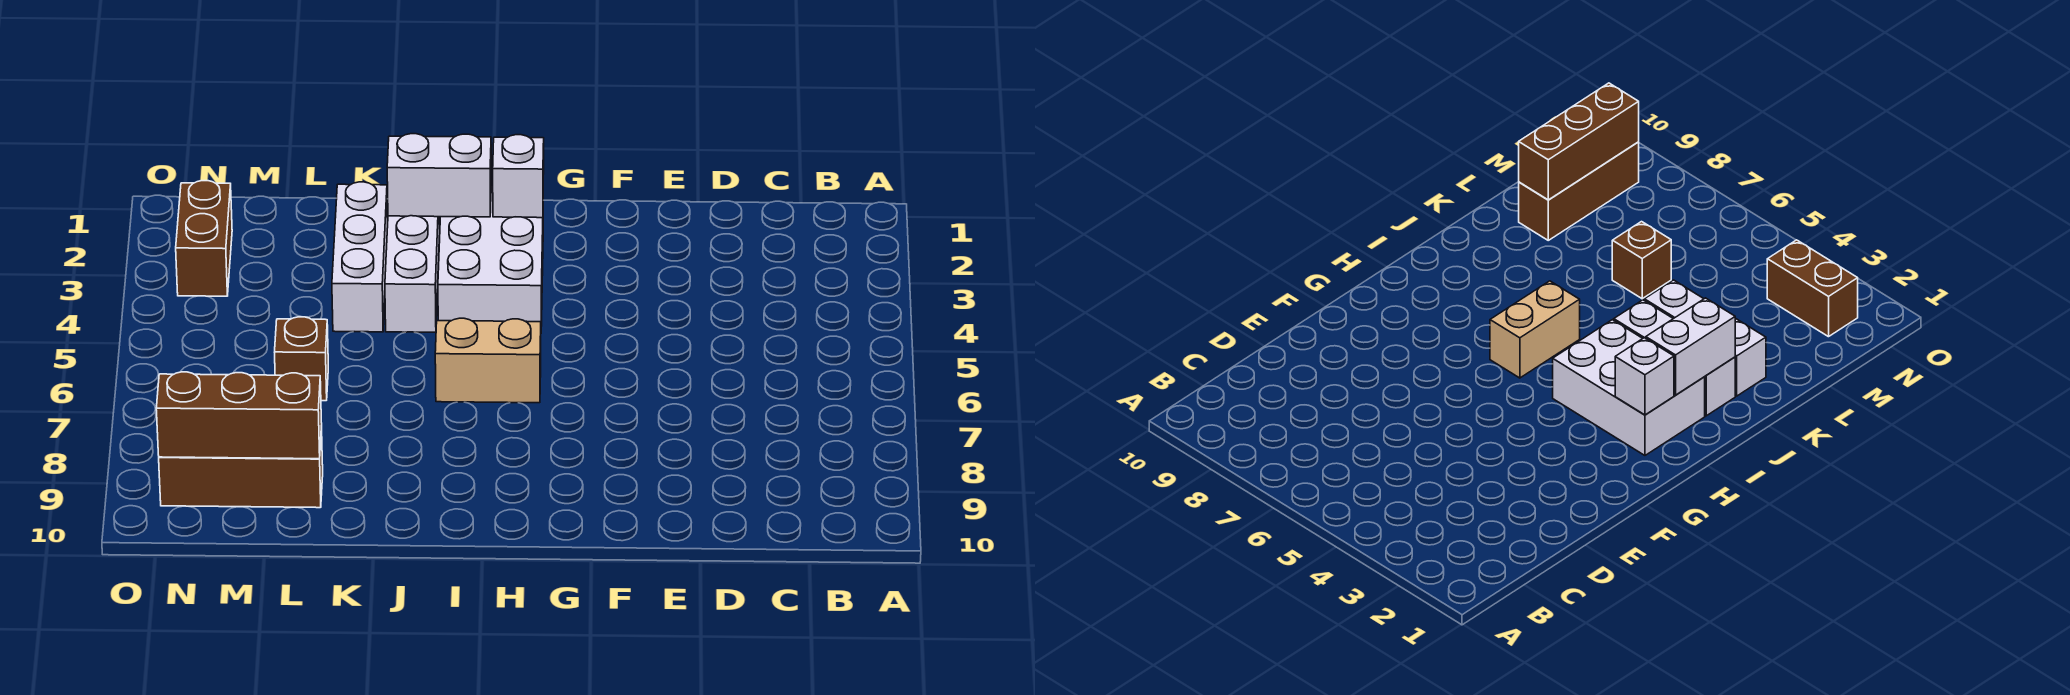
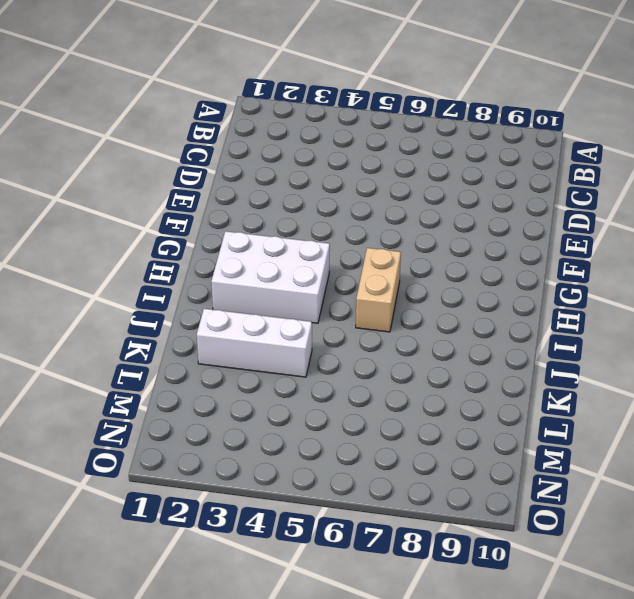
none -> white 1x3 brick [385,216,440,332]
none -> brown 1x1 brick [275,317,328,401]

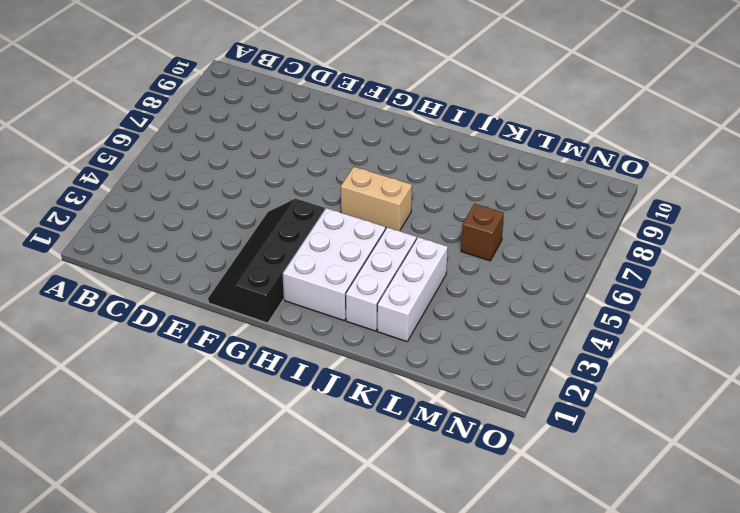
black 2x4 slope [208,198,325,323] -> none
none -> brown 1x3 brick [159,426,323,508]
none -> brown 1x2 brick [176,181,232,296]

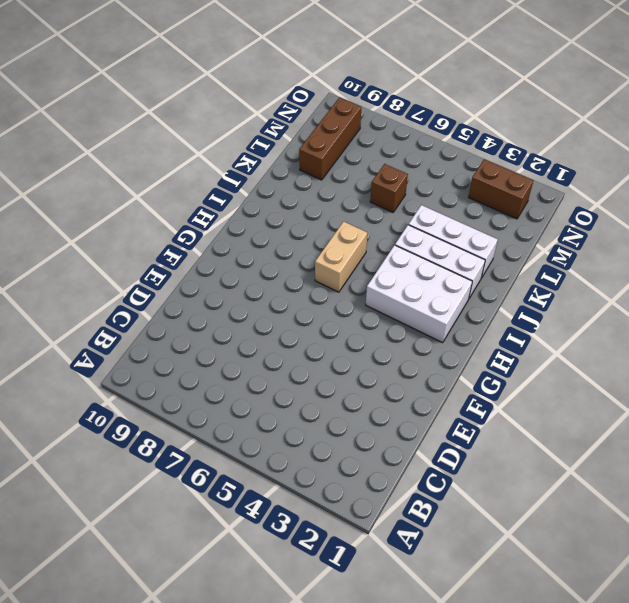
none -> white 1x1 brick [493,135,544,218]
none -> white 1x2 brick [387,134,491,217]

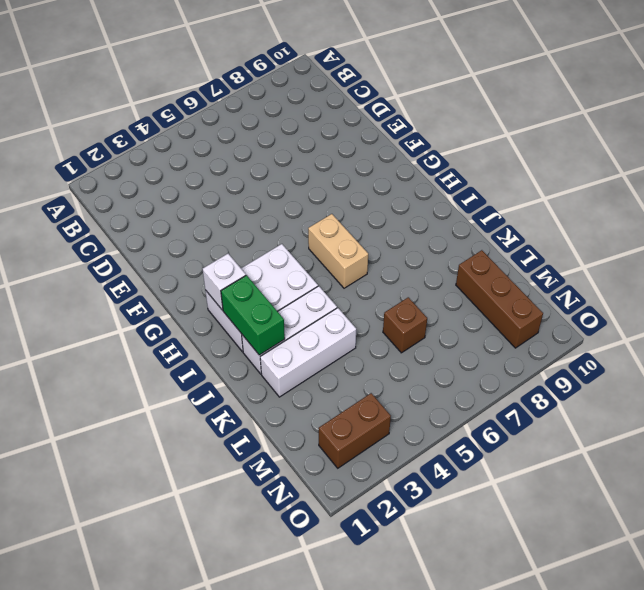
green 1x2 brick [221,275,285,355] -> white 1x2 brick [387,134,491,217]
none -> brown 1x3 brick [156,372,322,459]

